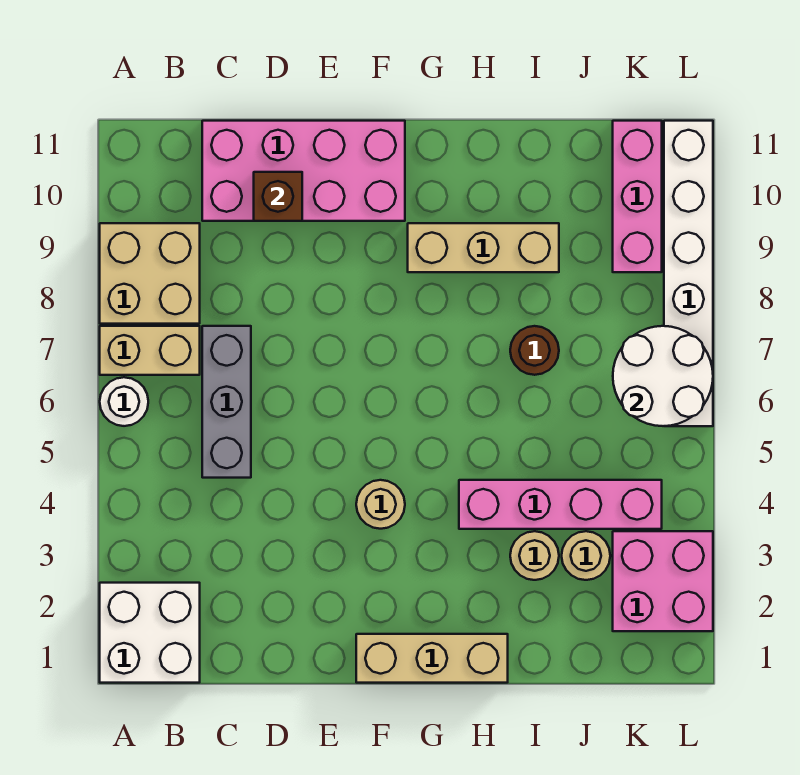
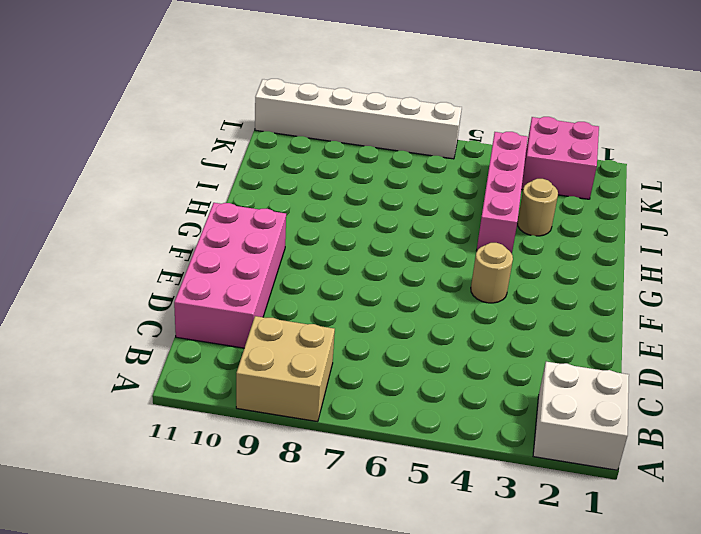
none -> white 1x1 round brick [100,377,148,426]
none -> tan 1x2 brick [100,326,200,375]
none -> grey 1x3 brick [202,326,251,478]

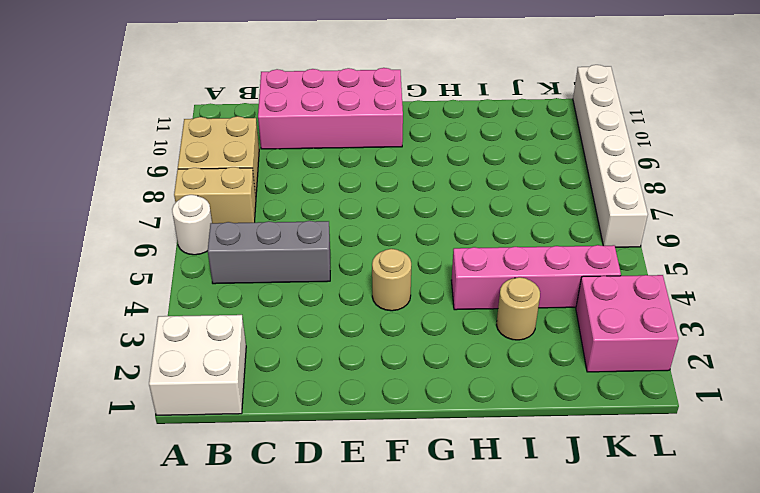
grey 1x3 brick [208,221,330,284] -> grey 1x3 brick turned to [202,326,251,478]
none -> tan 1x3 brick [356,634,508,683]
none -> tan 1x3 brick [408,223,559,272]
none -> brown 1x1 round brick [510,326,559,375]

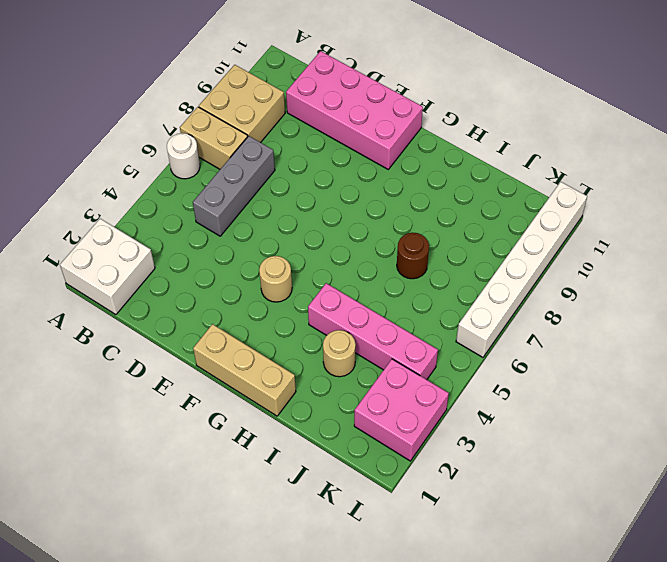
none -> tan 1x3 brick [408,223,559,272]
none -> tan 1x1 round brick [562,531,610,580]
none -> pink 1x3 brick [613,121,662,272]

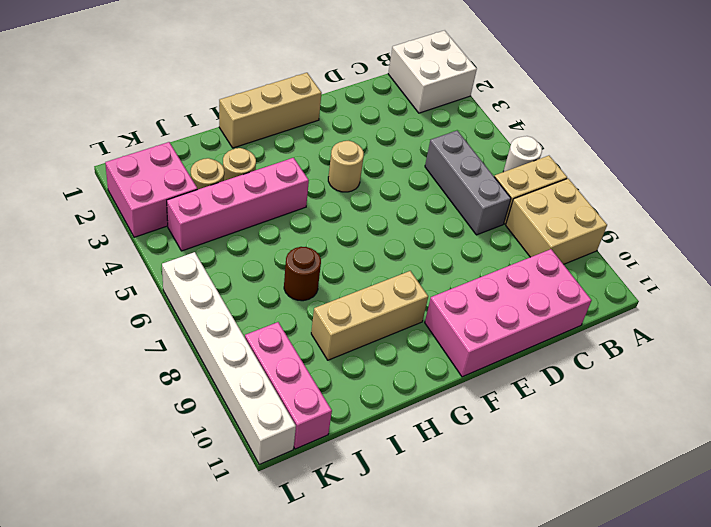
none -> brown 1x1 brick [254,172,302,221]
none -> white 2x2 round brick [613,326,713,426]

